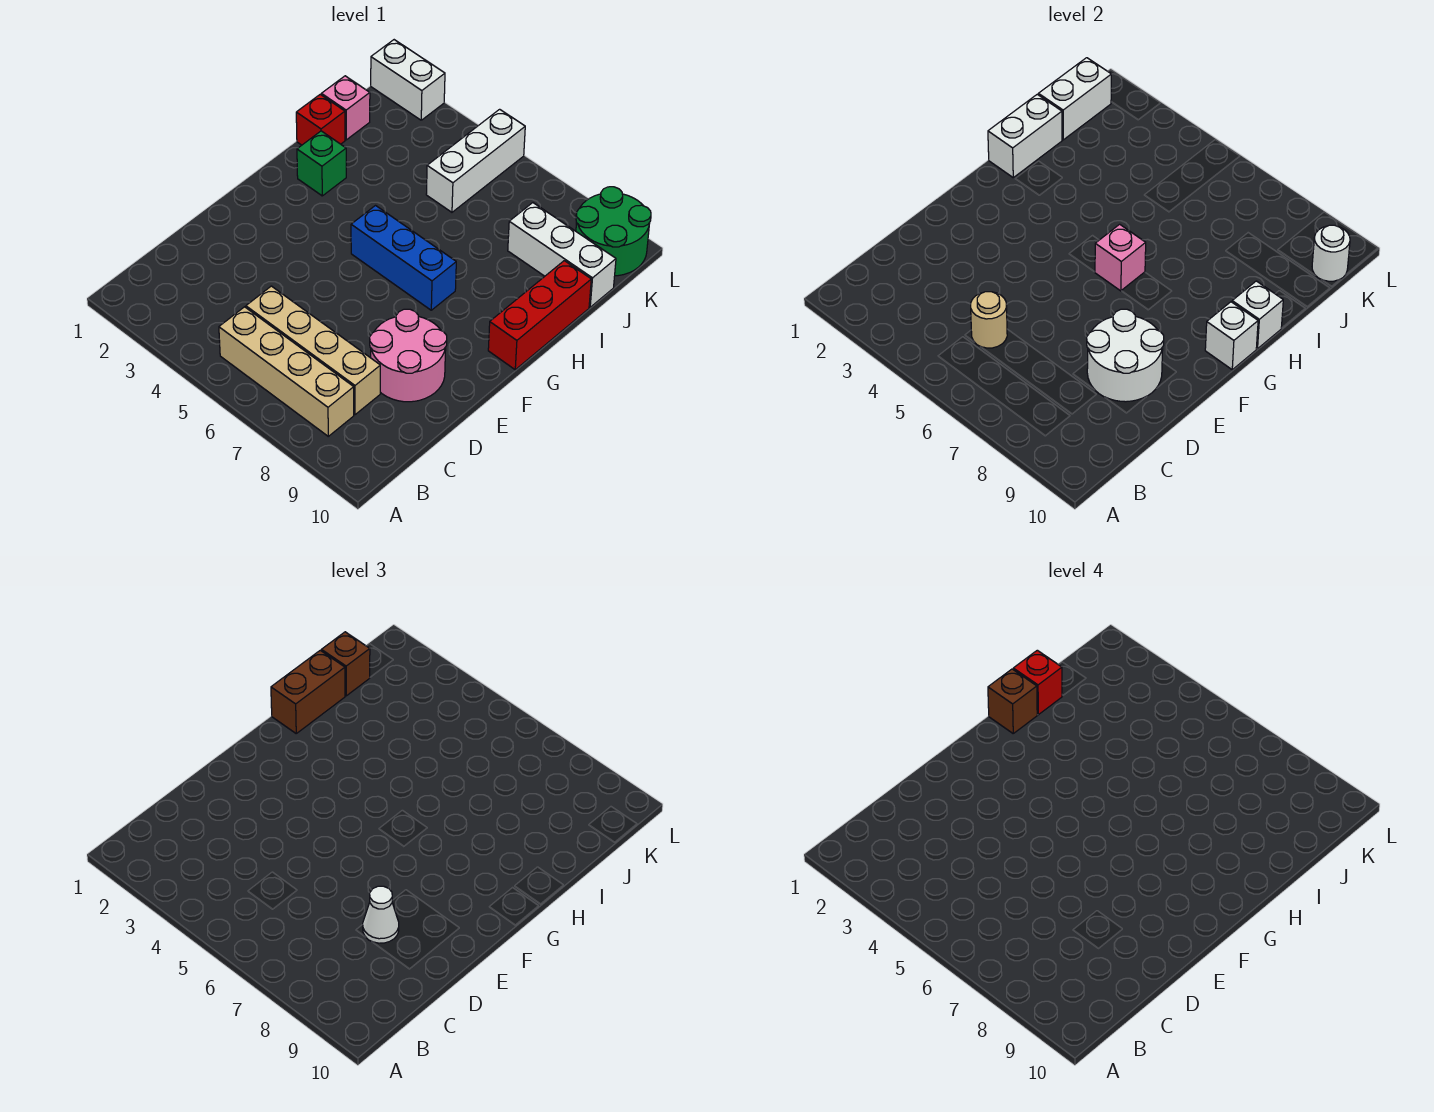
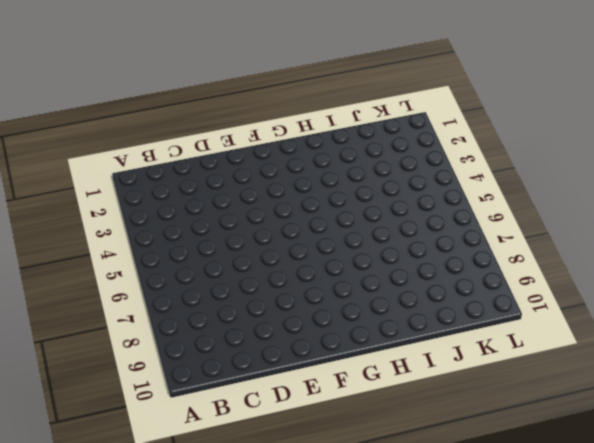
none -> tan 1x4 brick [219,307,354,436]
none -> tan 1x4 brick [246,286,380,415]
none -> pink 2x2 round brick [370,309,447,402]

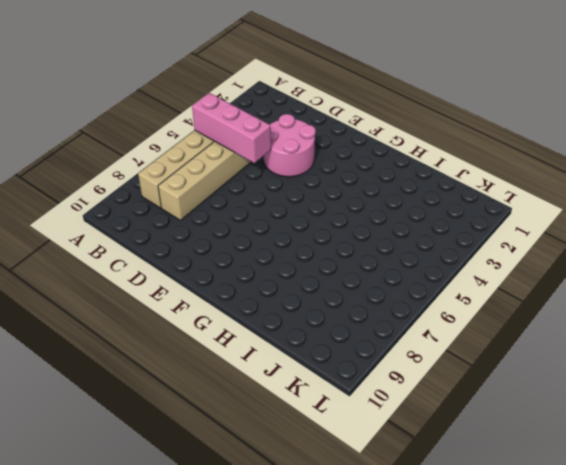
pink 1x3 brick [192,93,271,163] -> tan 1x1 round brick [971,292,1007,348]
pink 2x2 round brick [264,114,316,177] -> pink 2x2 round brick moved to [370,309,447,402]
none -> blue 1x3 brick [351,206,456,310]
none -> red 1x3 brick [488,261,591,370]
none -> green 1x1 brick [297,131,346,196]

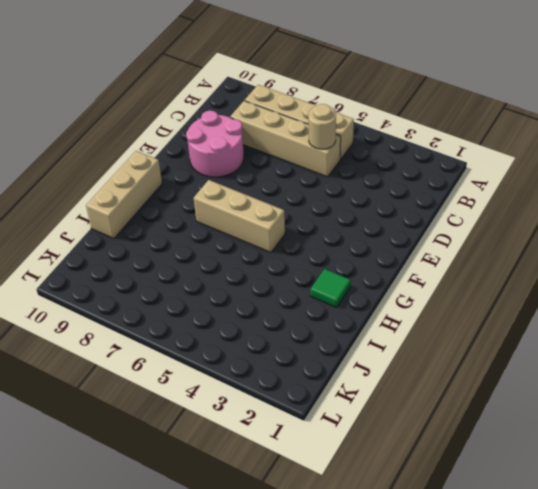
tan 1x3 brick [194,180,285,253] -> blue 1x3 brick [351,206,456,310]
tan 1x3 brick [86,151,162,239] -> red 1x3 brick [488,261,591,370]
green 1x1 tile [310,269,351,307] -> green 1x1 brick [297,131,346,196]
none -> red 1x1 brick [296,94,345,145]
none -> pink 1x1 brick [321,76,370,140]
none -> white 1x3 brick [426,109,525,212]

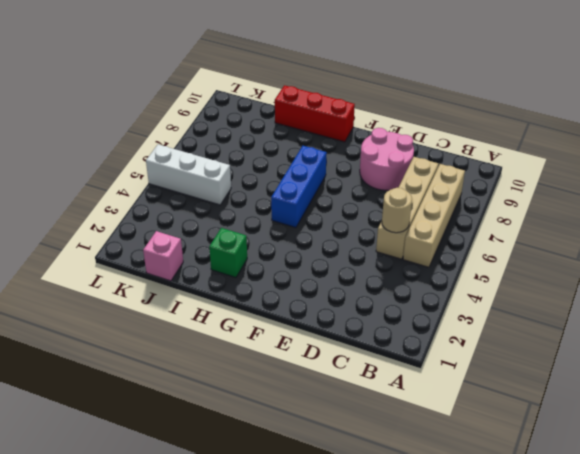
none -> red 1x1 brick [296,94,345,145]
none -> white 1x3 brick [508,203,616,307]
none -> green 2x2 round brick [576,187,651,276]

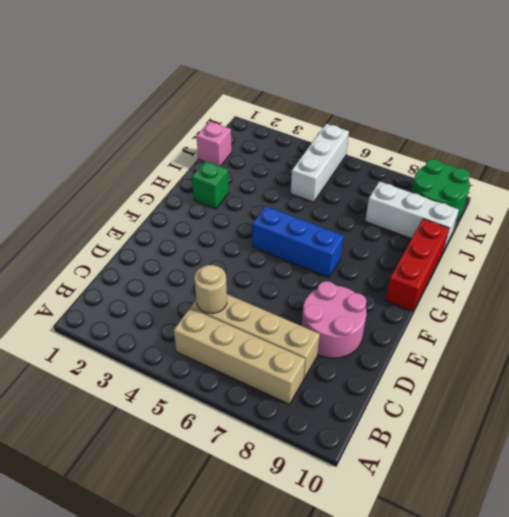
none -> red 1x1 brick [296,94,345,145]
none -> white 1x2 brick [371,40,445,120]
none -> white 2x2 round brick [1087,309,1164,402]

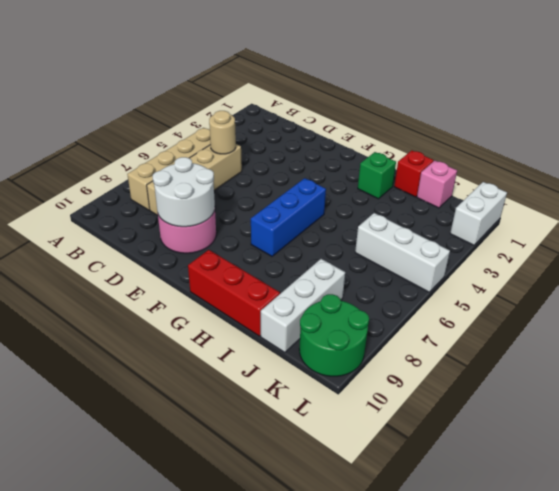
none -> pink 1x1 brick [1095,224,1146,291]
none -> white 1x1 brick [1205,302,1258,370]
none -> white 1x2 brick [988,94,1062,177]

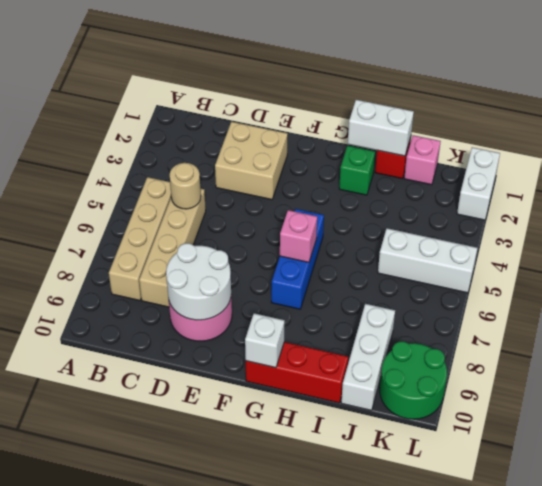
tan 2x2 brick [215,122,288,200] -> none
none -> white 1x1 brick [1232,281,1283,349]
none -> white 1x2 brick [1038,58,1111,140]
none -> white 1x1 round brick [1312,225,1350,281]

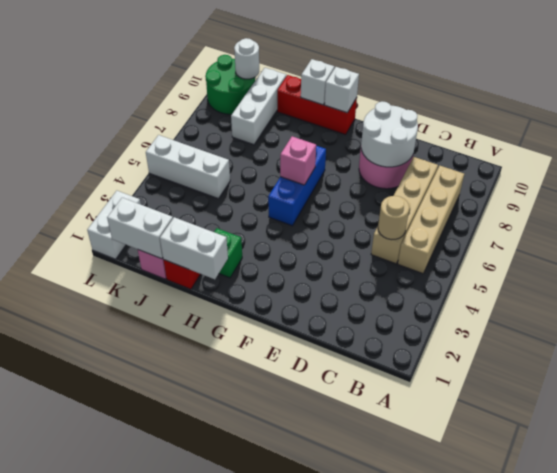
none -> white 1x1 cone [363,886,399,943]
none -> brown 1x2 brick [271,650,345,733]
none -> brown 1x1 brick [321,632,370,696]

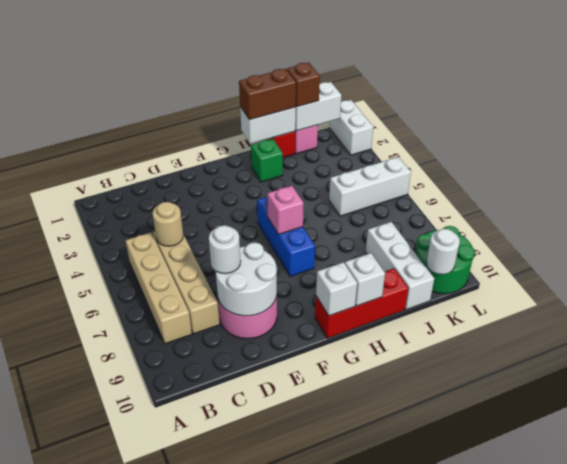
white 1x1 round brick [209,225,241,274] -> white 1x1 cone [363,886,399,943]
none -> brown 1x1 brick [988,669,1038,733]
none -> red 1x1 brick [1013,650,1062,715]

